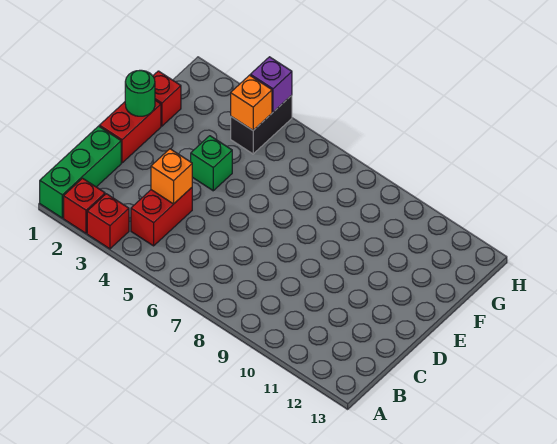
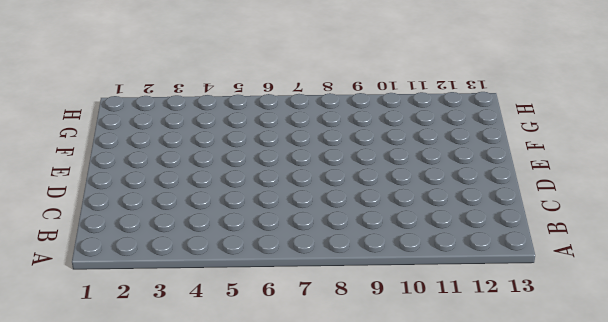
none -> green 1x3 brick [40,126,121,218]
none -> red 1x1 brick [64,178,105,233]
none -> red 1x1 brick [87,194,129,249]

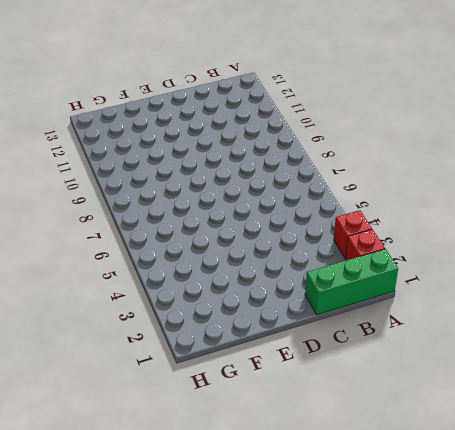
none -> red 1x2 brick [131,188,192,246]
none -> red 1x2 brick [99,100,161,163]
none -> green 1x1 brick [191,136,232,191]

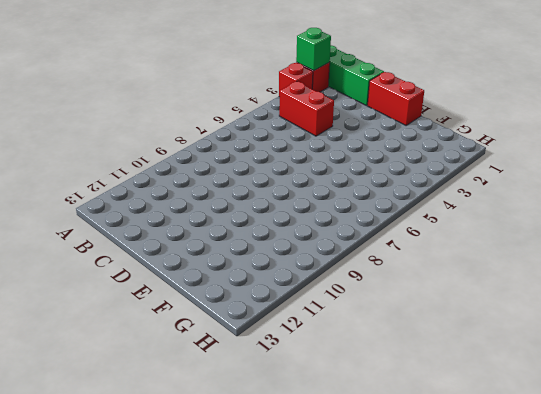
green 1x1 brick [296,28,331,71] -> green 1x1 brick moved to [191,136,232,191]
none -> red 1x1 brick [153,71,181,126]
none -> black 1x2 brick [231,95,292,154]
none -> orange 1x1 brick [151,149,192,204]

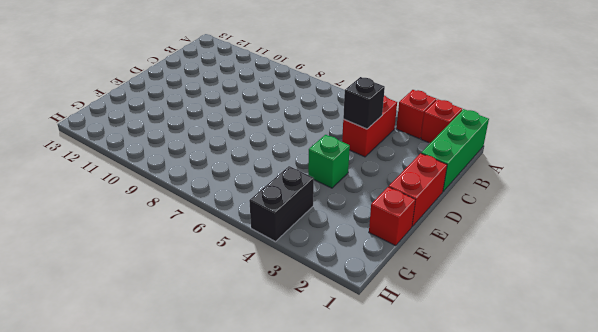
black 1x1 brick [343,77,385,129] -> orange 1x1 brick [151,149,192,204]
none -> green 1x1 round brick [125,70,155,116]
none -> orange 1x1 brick [231,75,272,130]
none -> purple 1x1 brick [250,57,292,112]

